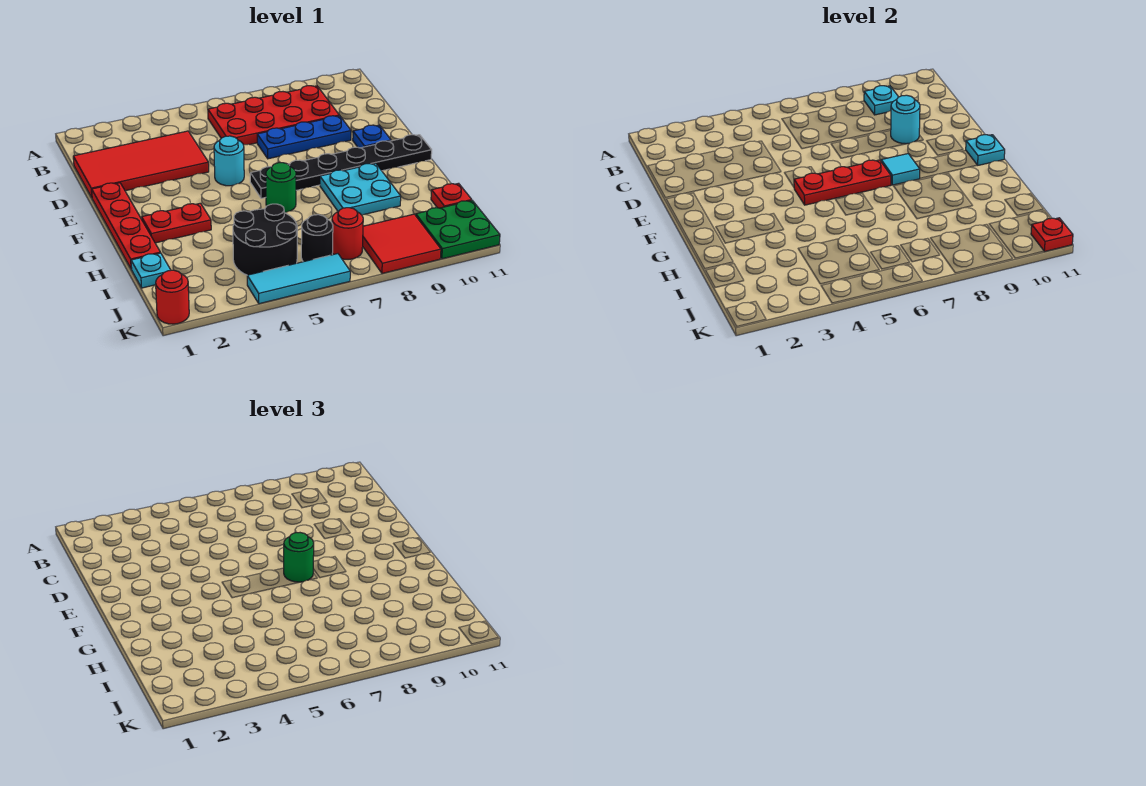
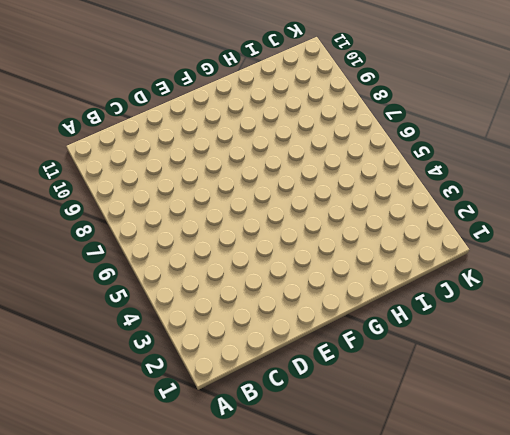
none -> red 2x4 plate [208,86,339,145]
none -> red 2x4 tile [73,131,209,197]
none -> blue 1x3 plate [257,116,351,159]

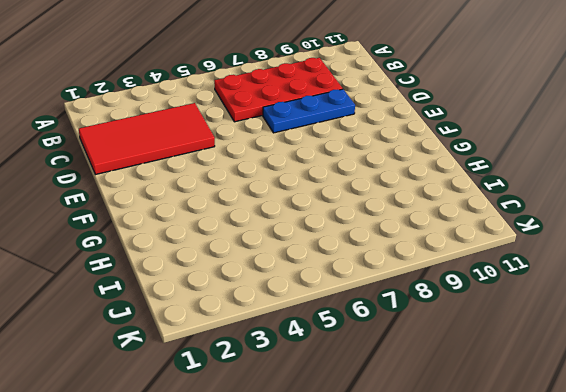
none -> red 1x4 plate [92,183,160,269]
none -> cyan 1x1 round brick [214,136,244,186]
none -> blue 1x1 plate [353,125,391,148]

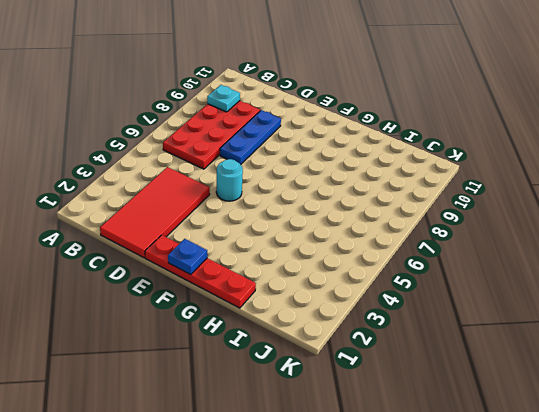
blue 1x1 plate [168,239,207,275] -> blue 1x1 plate moved to [353,125,391,148]
none -> black 1x6 plate [250,135,432,198]
none -> red 1x2 plate [142,203,211,243]
none -> green 1x1 round brick [266,163,296,213]

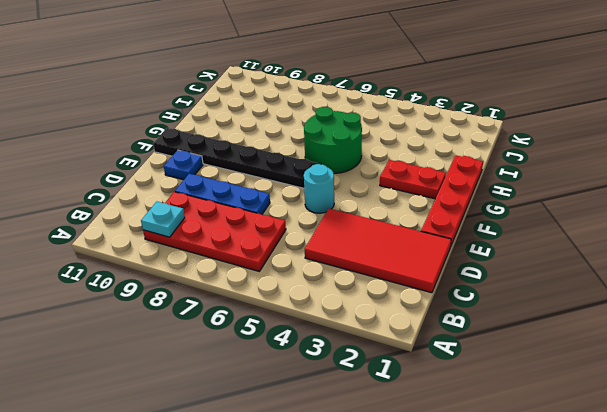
green 2x2 round brick [304,107,362,173] -> green 1x1 round brick [266,163,296,213]
none -> cyan 2x2 plate [320,163,401,215]
none -> cyan 1x1 plate [131,253,171,288]
none -> black 2x2 round brick [233,204,297,275]

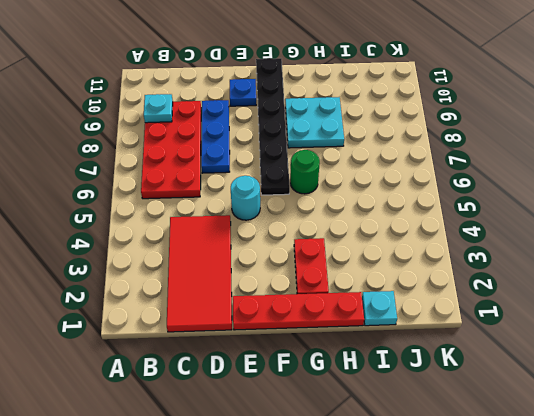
none -> black 2x2 round brick [233,204,297,275]
none -> red 1x1 plate [431,183,472,208]
none -> black 1x1 round brick [301,215,333,262]

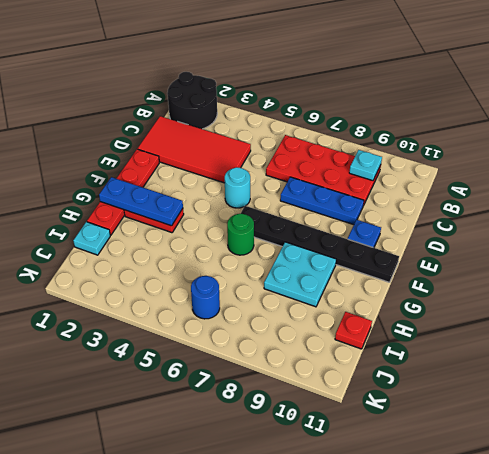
black 2x2 round brick [167,72,217,129] -> black 2x2 round brick moved to [233,204,297,275]
blue 1x3 plate [99,177,183,226] -> none
blue 1x1 round brick [191,276,220,319] -> black 1x1 round brick [301,215,333,262]
none -> red 1x1 round brick [332,208,363,259]
none -> red 2x2 tile [363,214,441,273]
none -> green 2x2 plate [416,201,500,259]

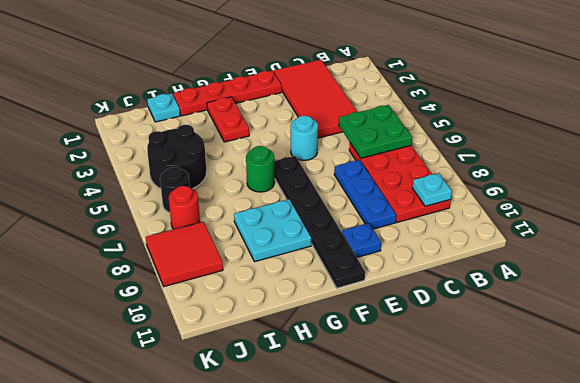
green 2x2 plate [339,105,412,158] -> green 2x2 plate moved to [416,201,500,259]
none -> red 1x1 plate [431,183,472,208]
none -> red 1x1 round brick [156,270,189,324]
none -> cyan 1x3 tile [247,254,350,304]

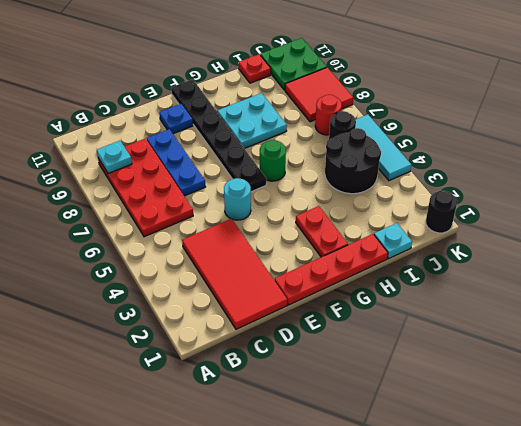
black 1x1 round brick [426,191,457,233] -> red 1x1 round brick [156,270,189,324]
none -> cyan 1x1 round brick [891,95,920,144]
none -> red 1x3 plate [794,160,891,205]
none -> cyan 1x1 tile [881,154,920,185]

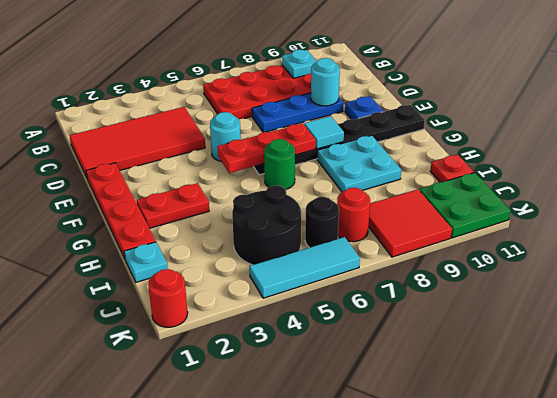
none -> cyan 1x1 plate [966,135,1005,165]
none -> red 1x1 plate [1031,218,1073,252]
none -> green 1x1 round brick [284,533,314,582]

